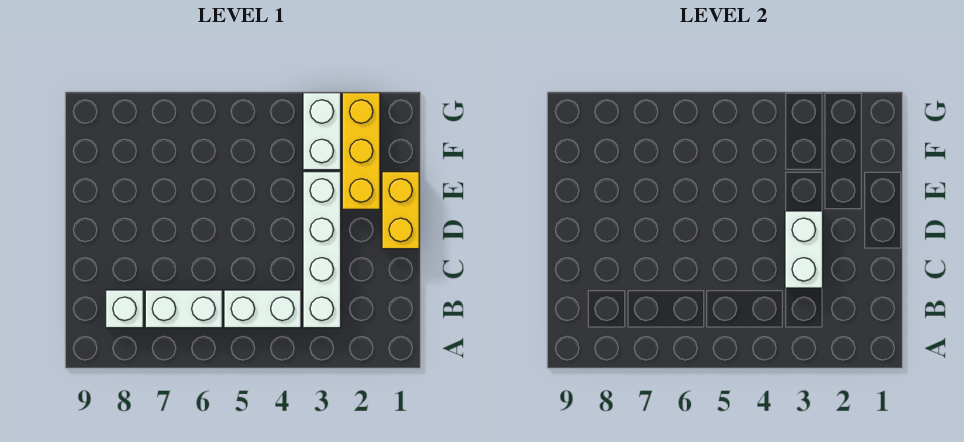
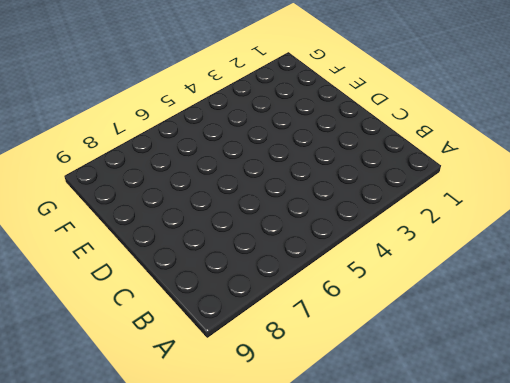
none -> white 1x4 brick [303,172,341,328]
none -> white 1x2 brick [224,290,301,328]

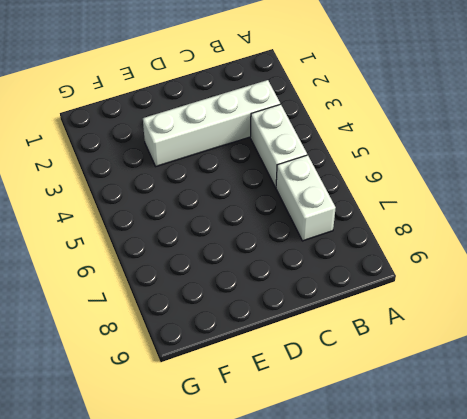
none -> white 1x1 brick [106,290,143,328]
none -> yellow 1x2 brick [382,172,419,249]

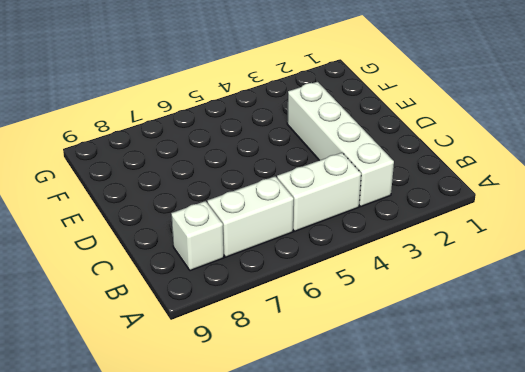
none -> yellow 1x2 brick [382,172,419,249]
none -> yellow 1x3 brick [342,93,380,209]

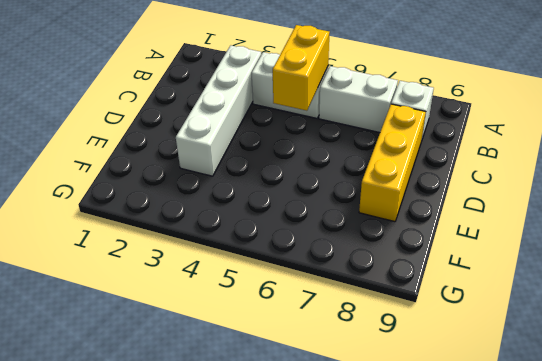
yellow 1x2 brick [273,25,330,111] -> yellow 1x2 brick moved to [382,172,419,249]
yellow 1x3 brick [359,104,426,222] -> yellow 1x3 brick moved to [342,93,380,209]
none -> white 1x2 brick [303,93,341,170]
none -> white 1x2 brick [785,211,823,288]

